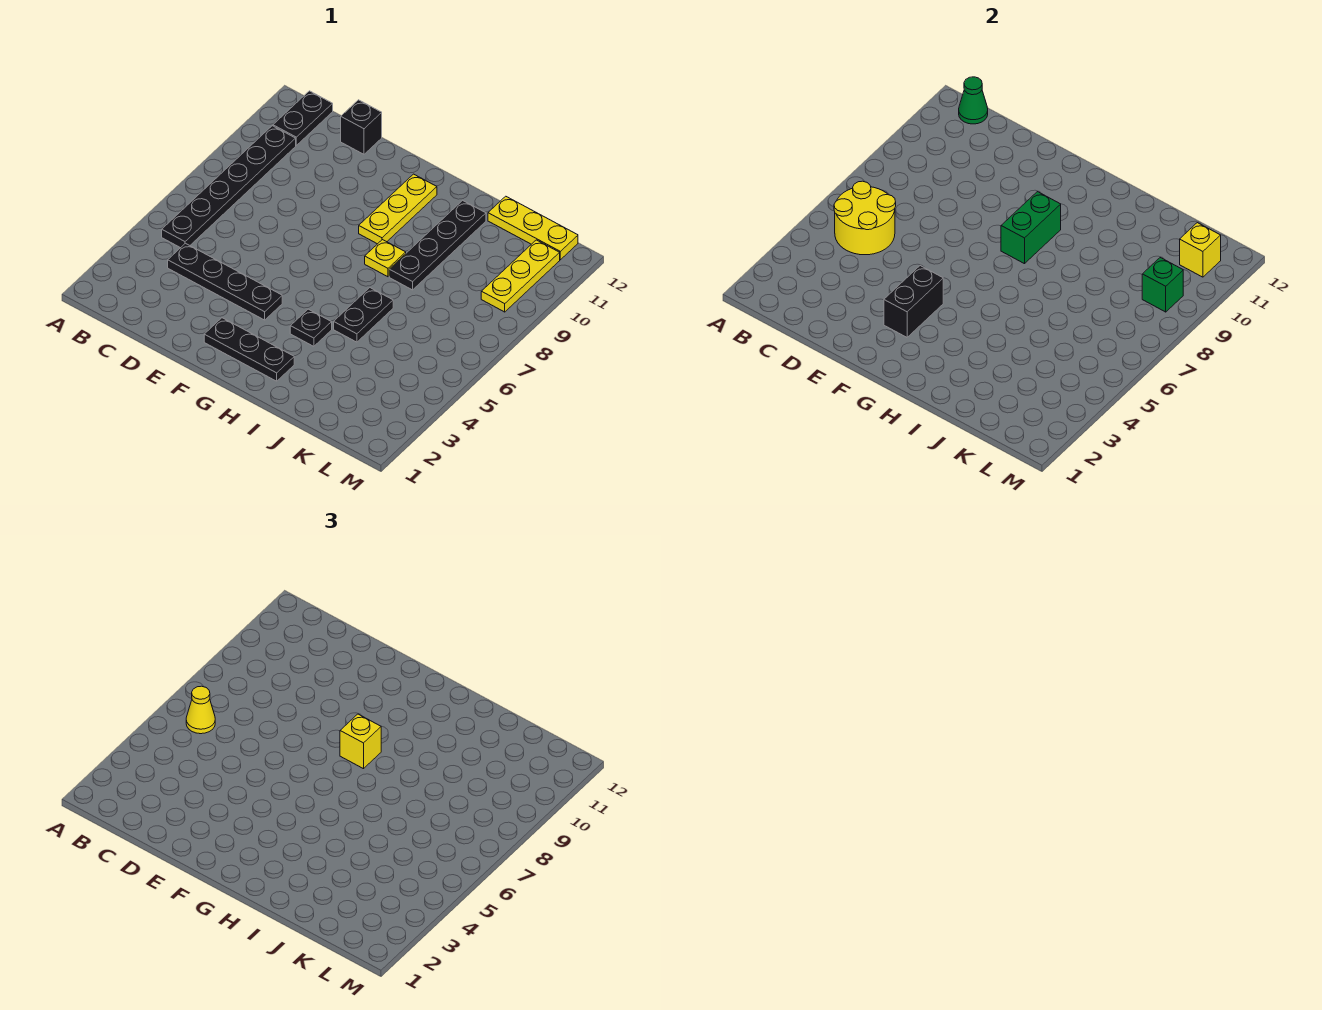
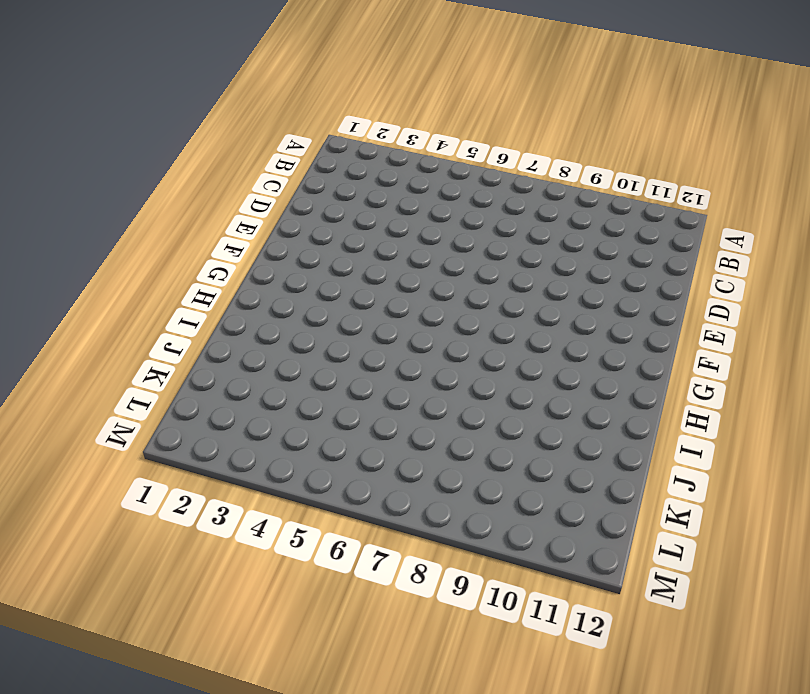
none -> black 1x6 plate [162,126,296,248]
none -> black 1x2 plate [273,91,333,145]
none -> black 1x4 plate [168,243,282,320]

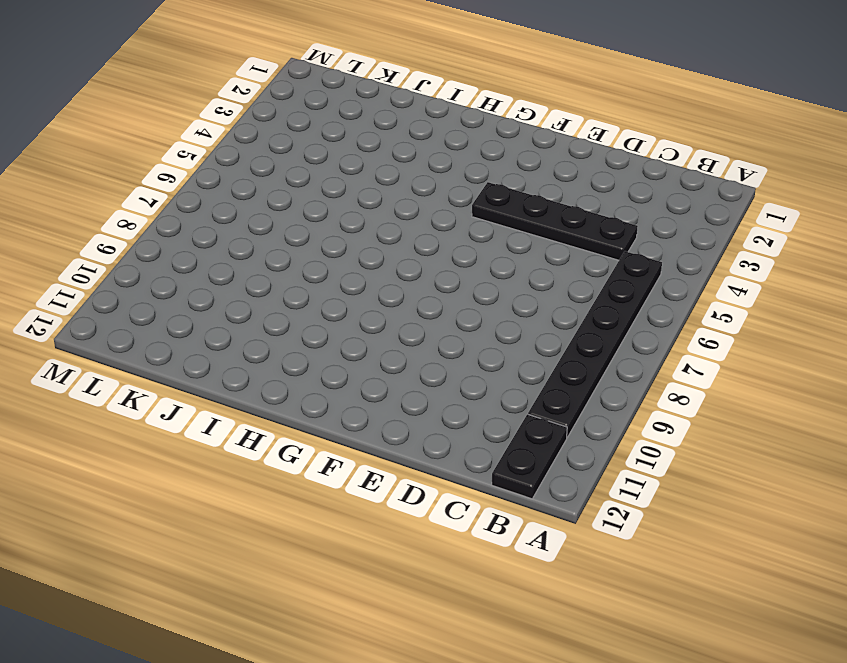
none -> black 1x1 brick [341,100,382,154]
none -> black 1x3 plate [204,318,294,381]
none -> yellow 1x3 plate [359,174,437,244]

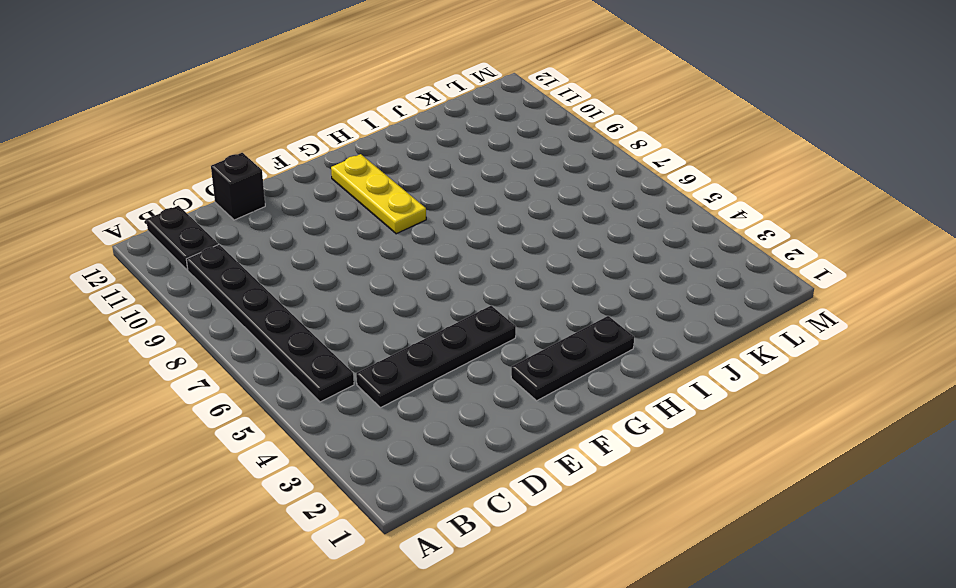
none -> black 1x1 plate [290,309,332,346]
none -> yellow 1x1 plate [365,240,406,277]
none -> black 1x2 plate [334,288,393,342]

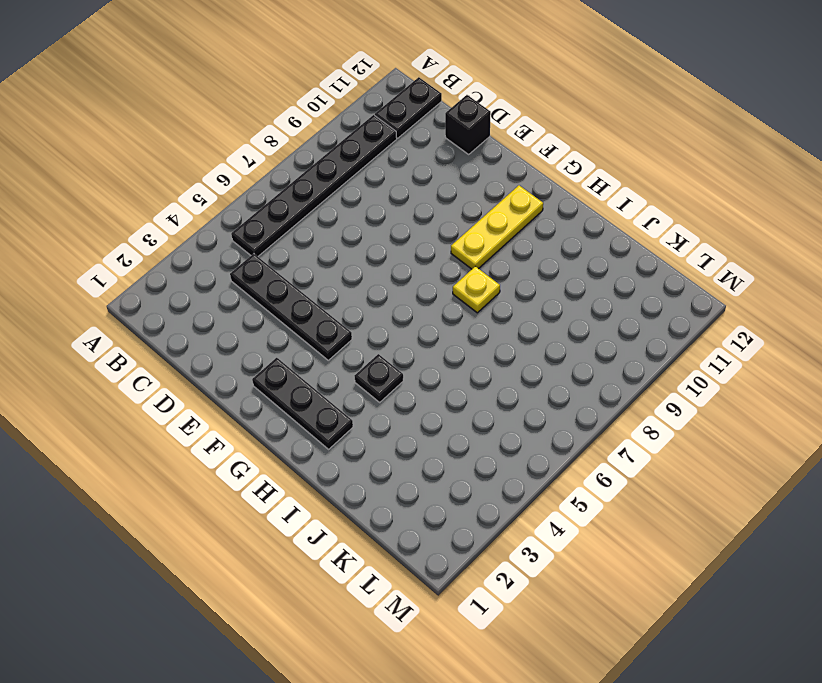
none -> black 1x2 plate [334,288,393,342]
none -> black 1x4 plate [389,200,486,290]
none -> yellow 1x3 plate [488,196,578,260]

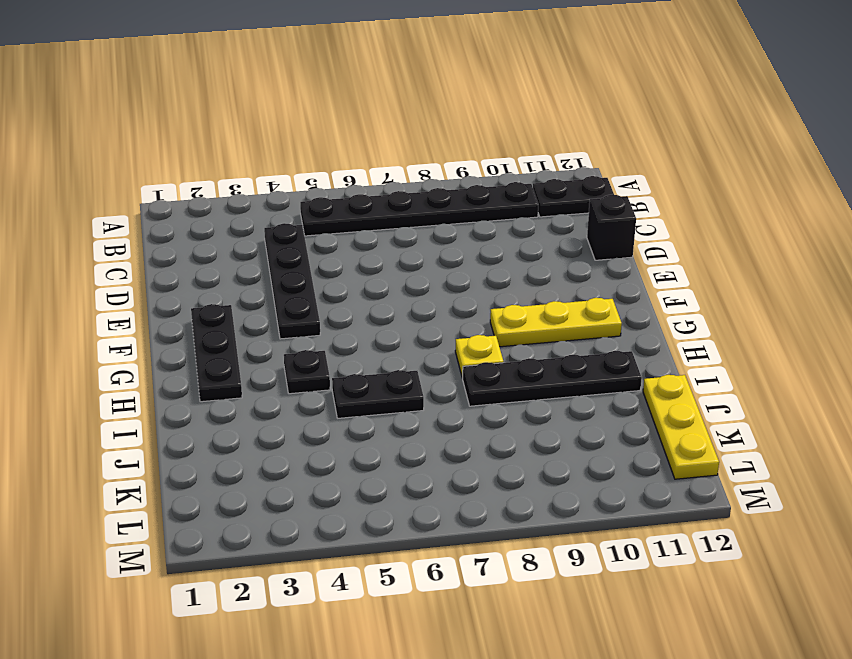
none -> yellow 1x3 plate [481,240,560,312]
none -> yellow 2x2 round brick [834,181,896,255]
none -> green 1x1 cone [959,77,988,124]

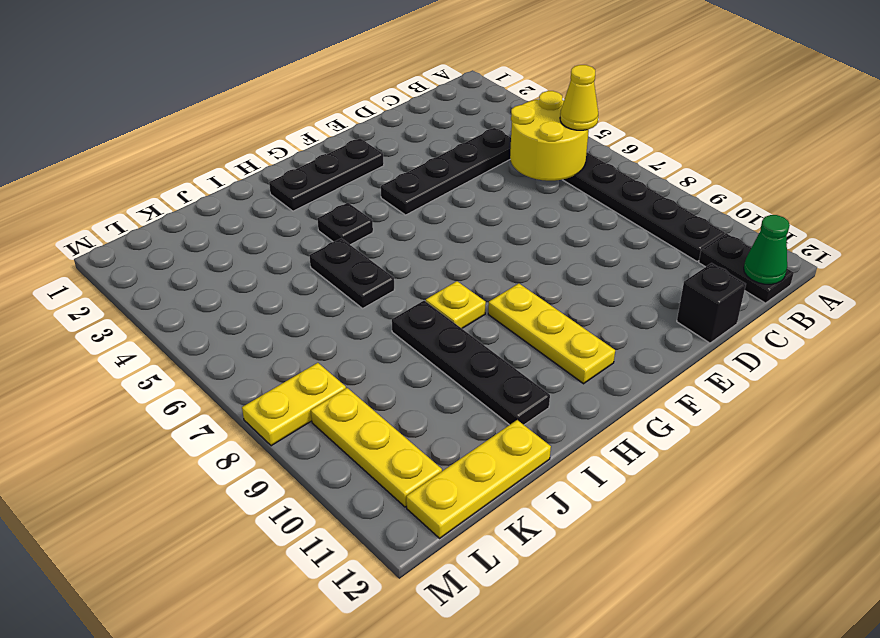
yellow 1x2 plate [242,363,346,446] -> none
none -> black 1x2 brick [884,266,943,337]
none -> green 1x2 brick [1001,192,1061,264]
none -> green 1x1 brick [1142,258,1183,312]

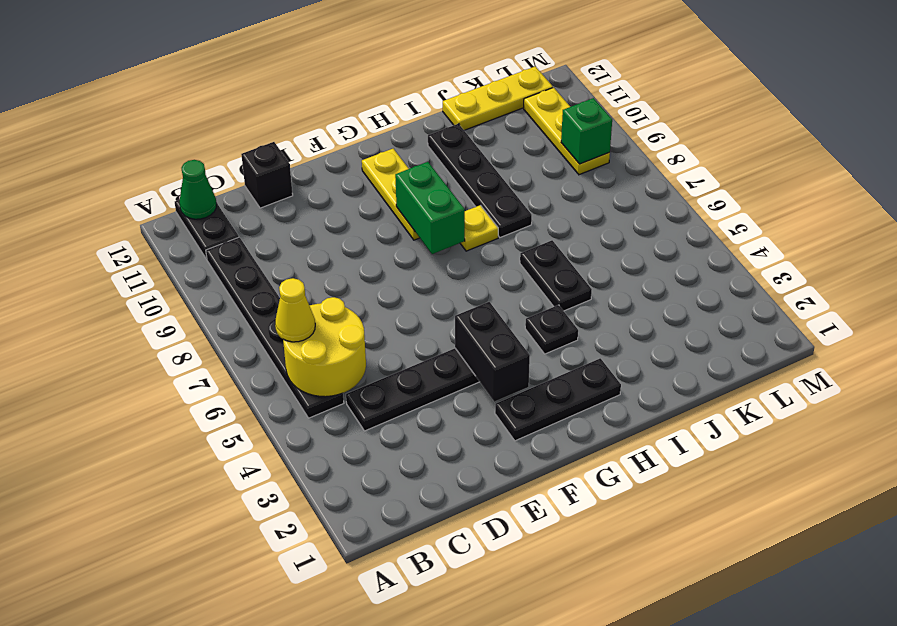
none -> yellow 1x1 brick [1180,223,1221,277]
none -> yellow 1x1 brick [340,714,381,769]

